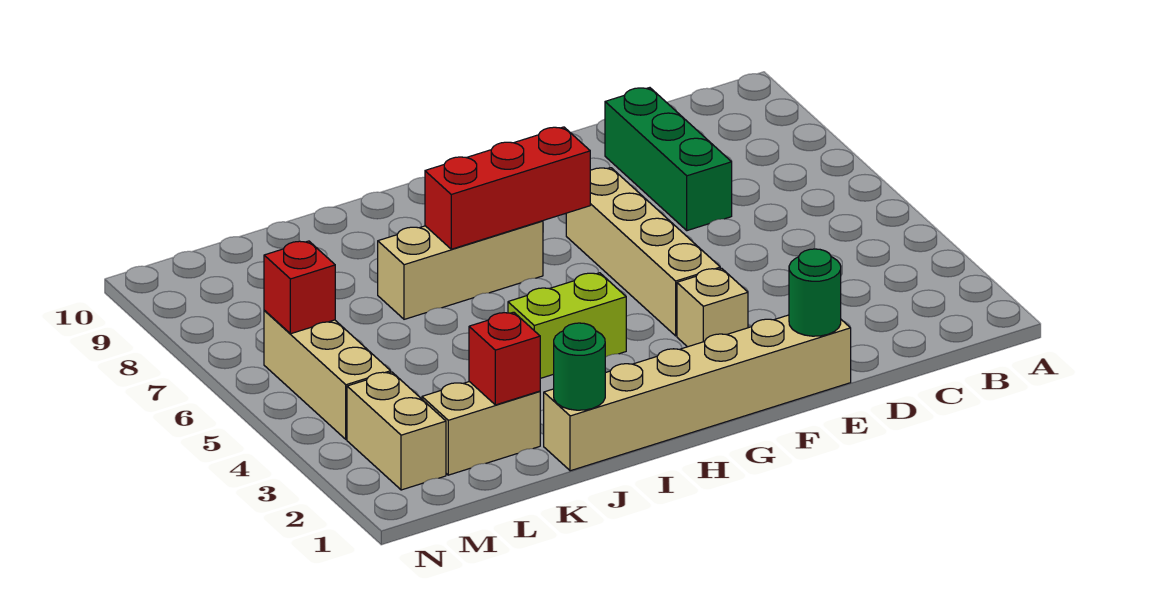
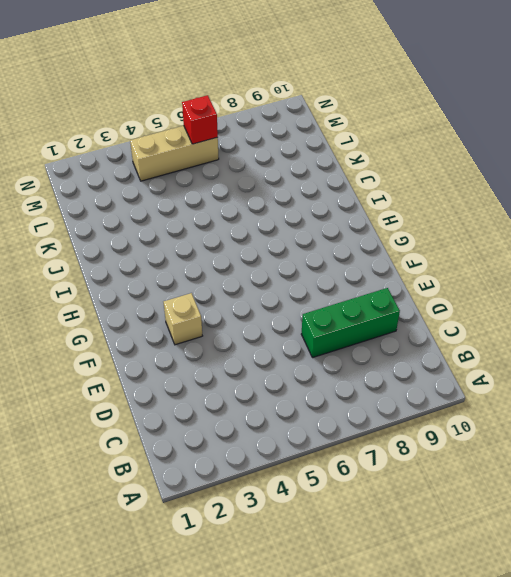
none -> tan 1x6 brick [544,315,851,471]
none -> tan 1x4 brick [566,168,720,336]
none -> lime 1x2 brick [508,273,626,378]

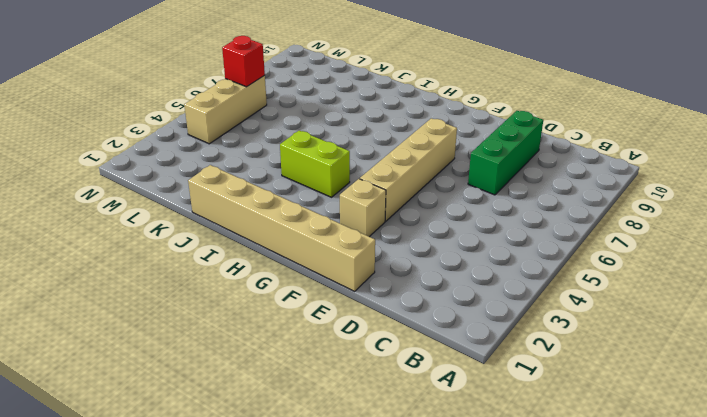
none -> tan 1x3 brick [378,221,543,319]
none -> tan 1x2 brick [422,382,540,475]
none -> tan 1x2 brick [347,372,446,490]

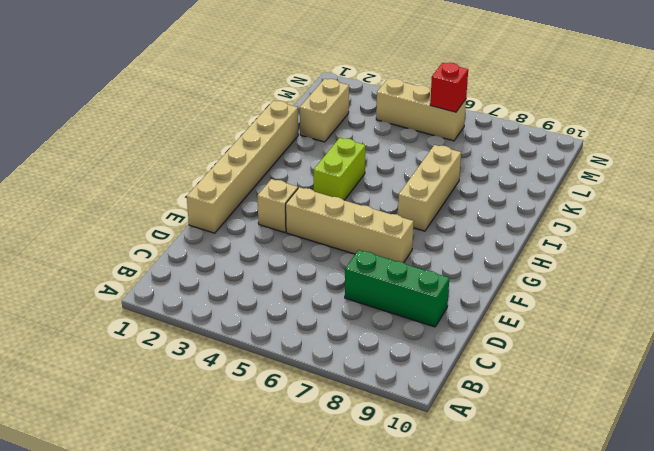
none -> tan 1x2 brick [347,372,446,490]
none -> green 1x1 round brick [789,249,841,336]
none -> red 1x3 brick [425,127,590,249]

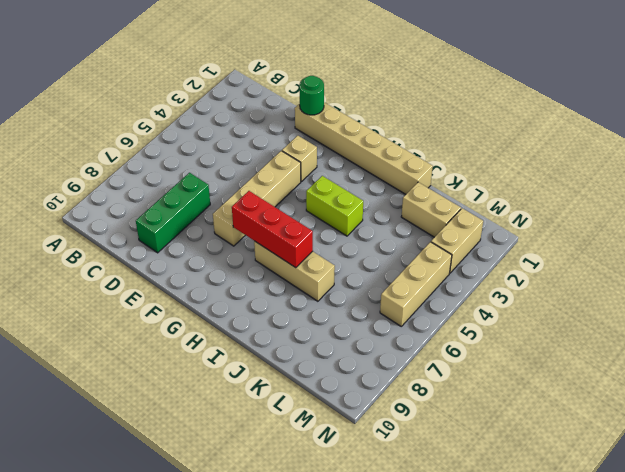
none -> green 1x1 round brick [554,323,605,410]
none -> red 1x1 brick [469,312,540,405]
none -> red 1x1 brick [264,241,335,334]

